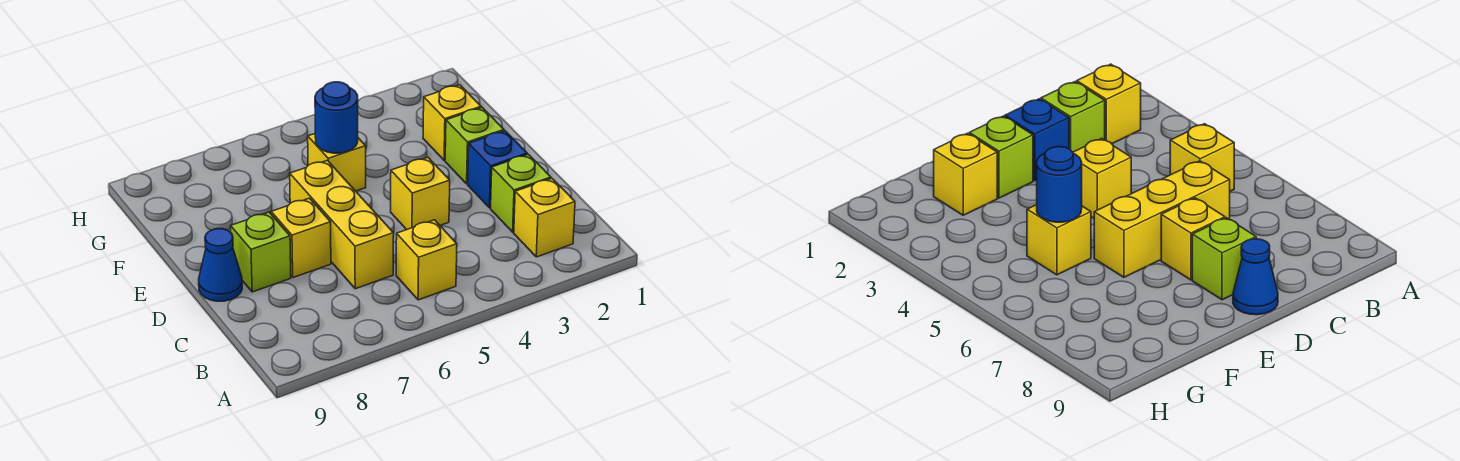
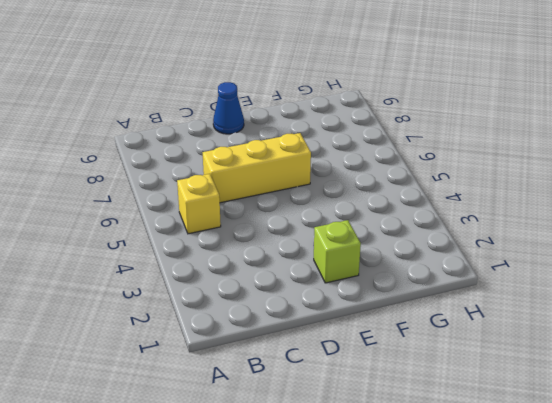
none -> yellow 1x1 brick [514,179,575,257]
none -> lime 1x1 brick [491,154,551,232]
none -> blue 1x1 brick [468,131,527,208]

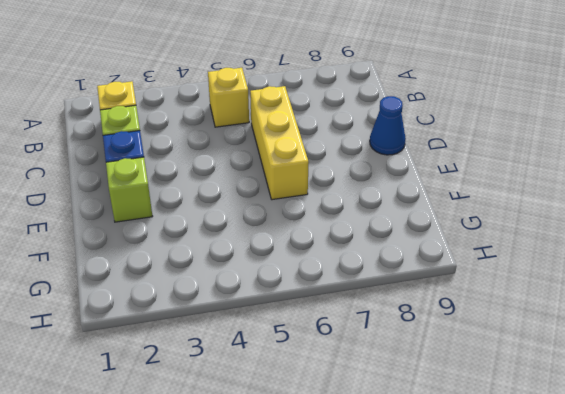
none -> yellow 1x1 brick [391,157,450,230]
none -> yellow 1x1 brick [271,198,331,278]
none -> lime 1x1 brick [231,212,291,292]

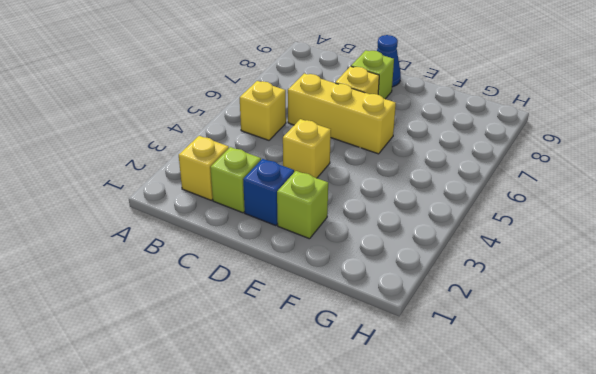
none -> yellow 1x1 brick [423,85,481,160]
none -> yellow 1x1 brick [308,134,366,191]
none -> blue 1x1 round brick [315,82,358,153]

